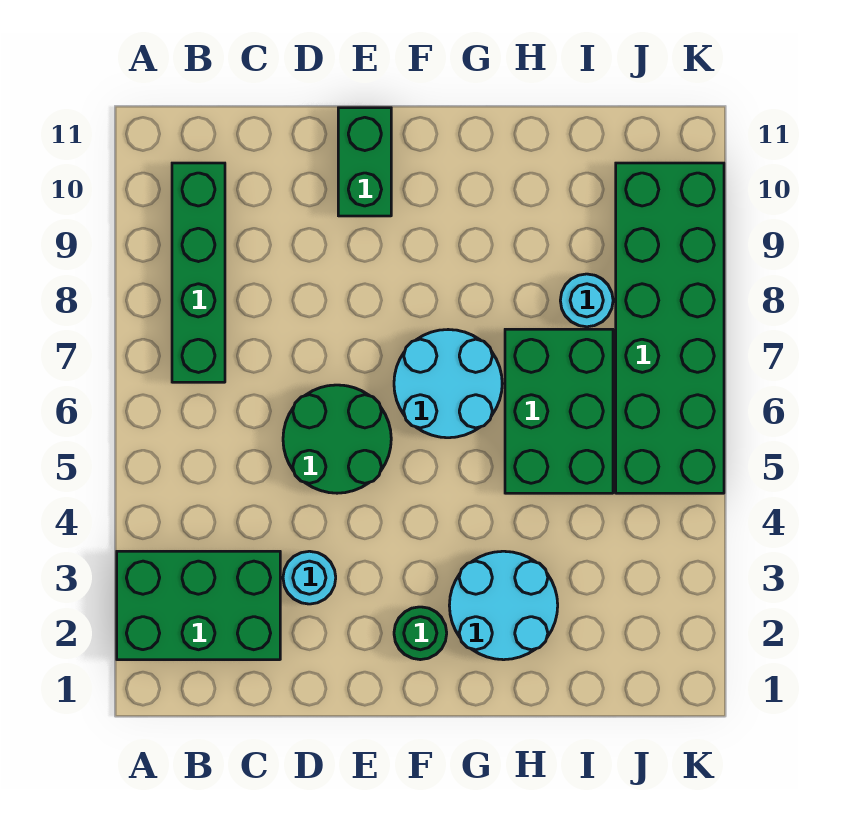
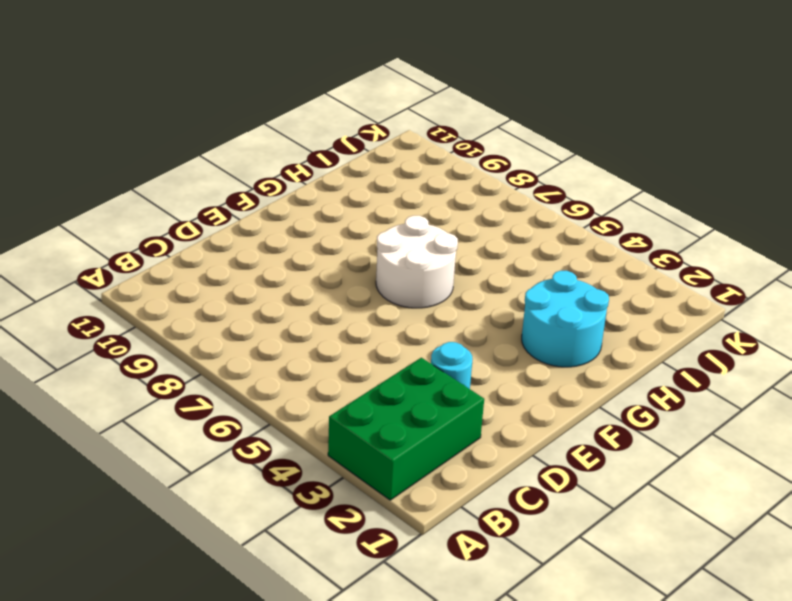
white 2x2 round brick [376,216,458,308] -> cyan 2x2 round brick [394,330,502,438]
none -> green 1x4 brick [172,163,225,382]
none -> green 2x2 round brick [283,385,391,493]

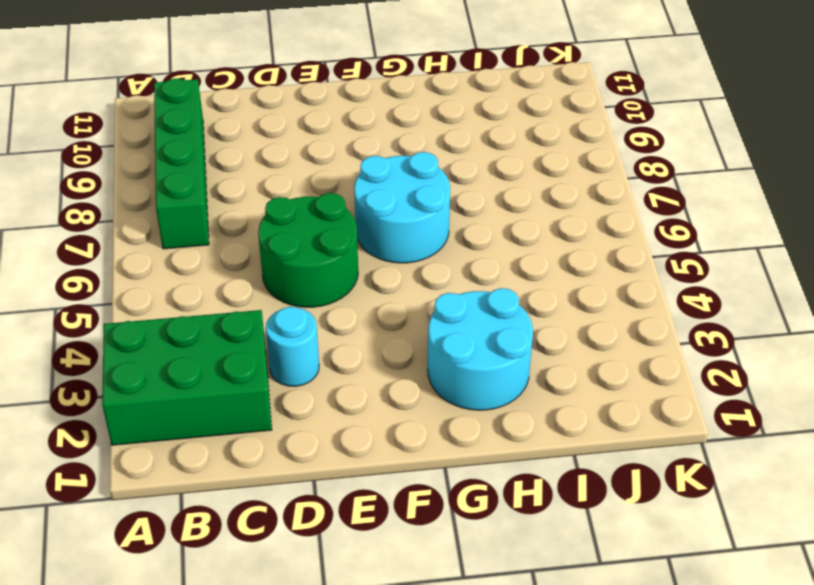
none -> green 1x2 brick [338,108,391,216]
none -> green 1x1 round brick [394,607,447,660]

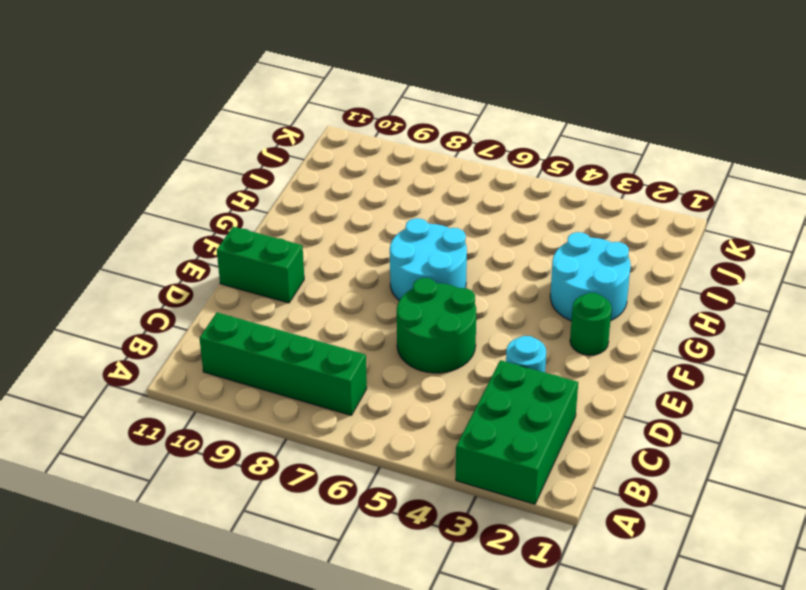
none -> green 2x3 brick [505,329,613,493]
none -> cyan 1x1 round brick [560,274,613,327]

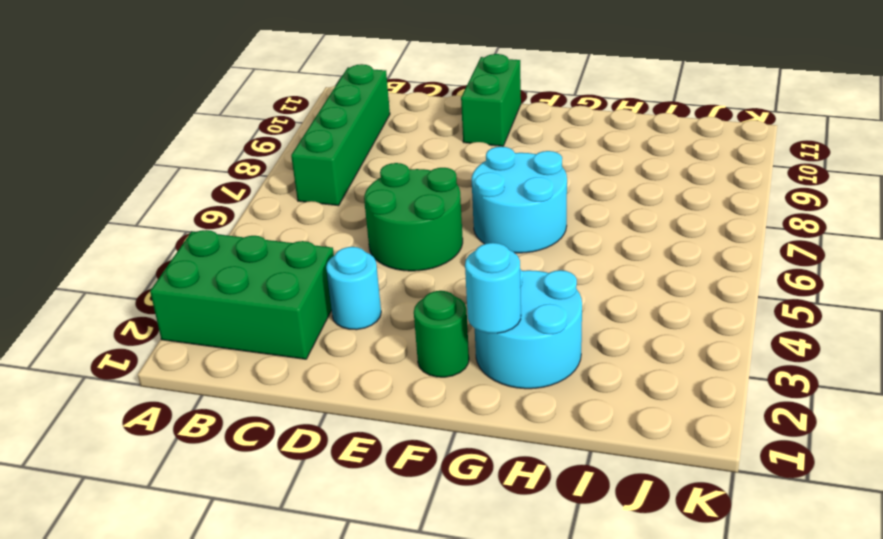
cyan 1x1 round brick [465,243,521,333] -> cyan 1x1 round brick moved to [560,274,613,327]
none -> green 2x3 brick [505,329,613,493]
none -> green 2x6 brick [616,163,724,493]

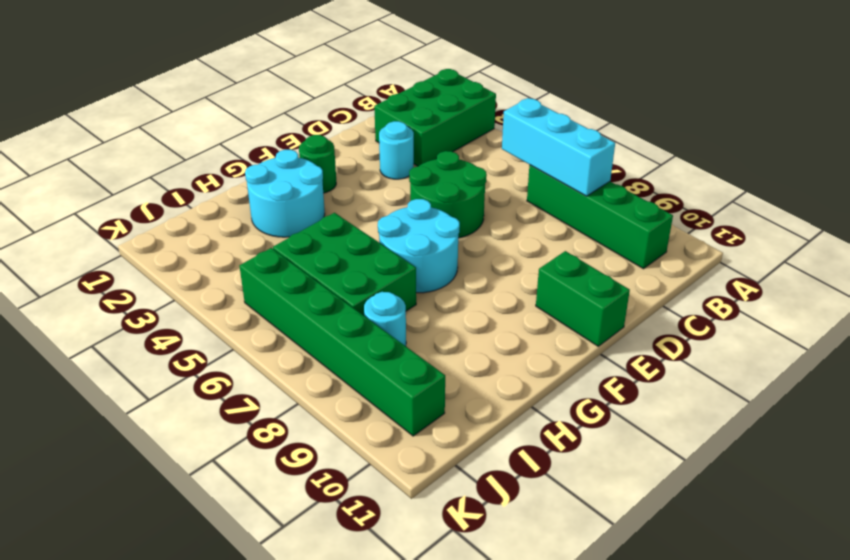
cyan 1x3 brick [502,98,615,196] -> none
green 1x6 brick [240,248,445,436] -> green 2x6 brick [616,163,724,493]

